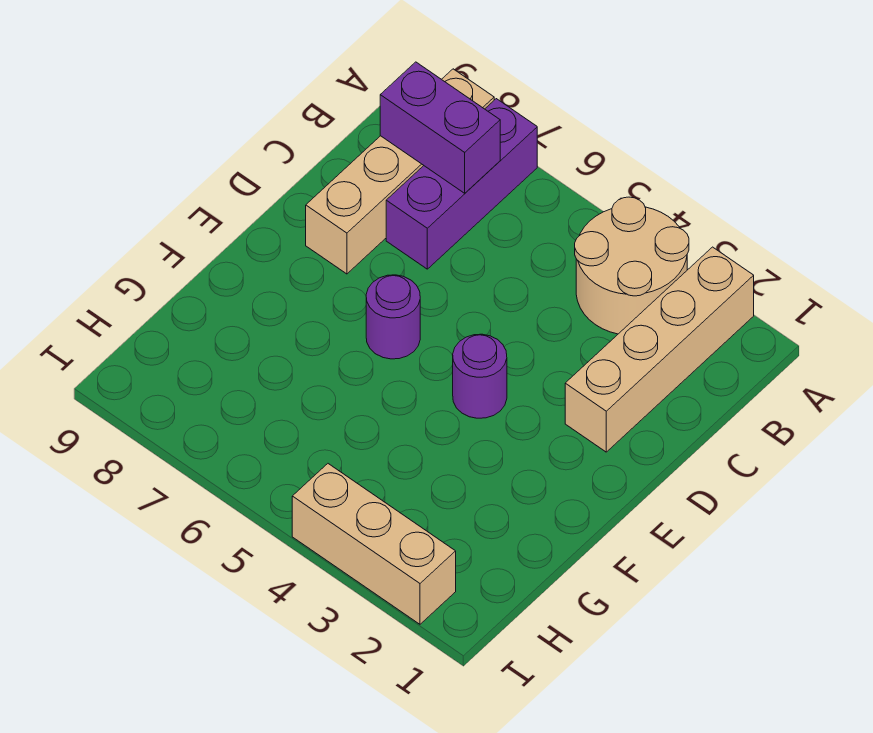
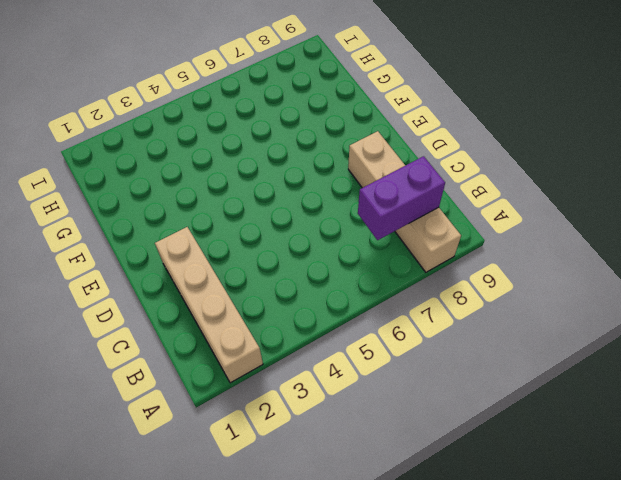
none -> tan 2x2 round brick [575,197,689,334]
none -> purple 1x3 brick [386,99,537,269]

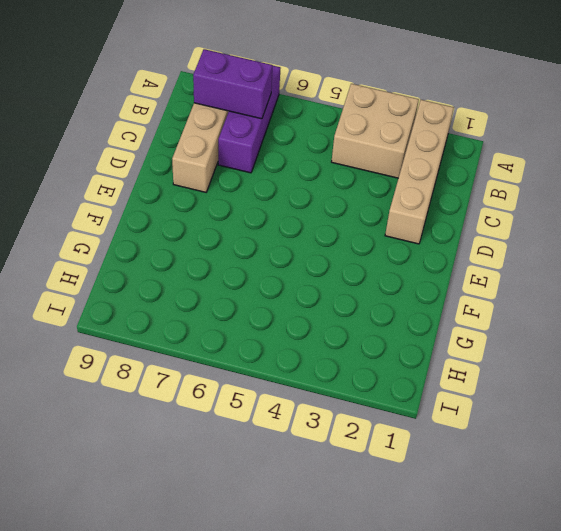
tan 2x2 brick [331,84,419,178] -> tan 2x2 round brick [575,197,689,334]
none -> purple 1x1 round brick [453,334,507,418]
none -> purple 1x1 round brick [366,275,420,359]

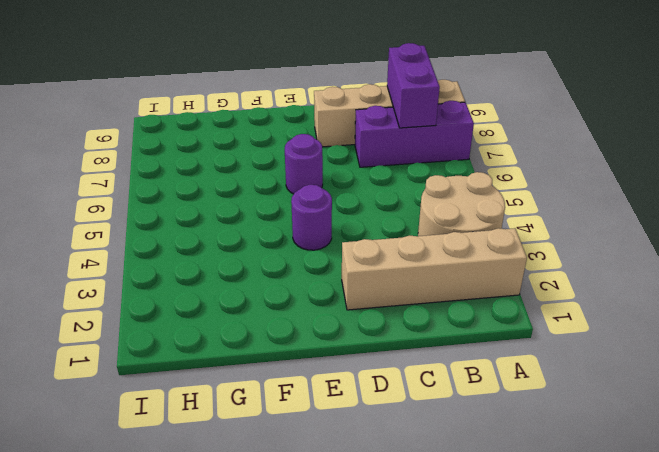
none -> tan 1x3 brick [292,464,456,624]

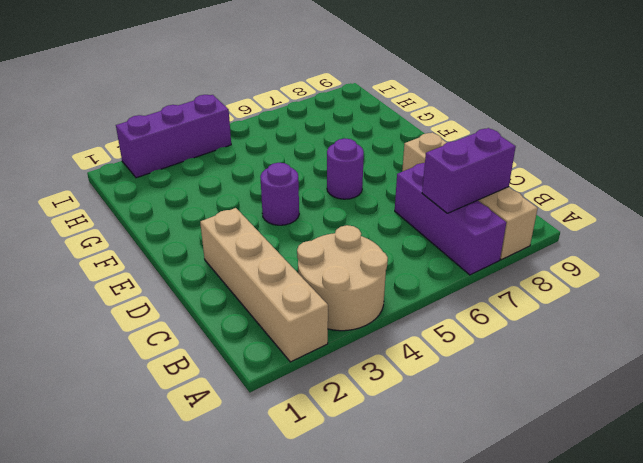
purple 1x3 brick [116,95,231,178] -> tan 1x3 brick [292,464,456,624]

